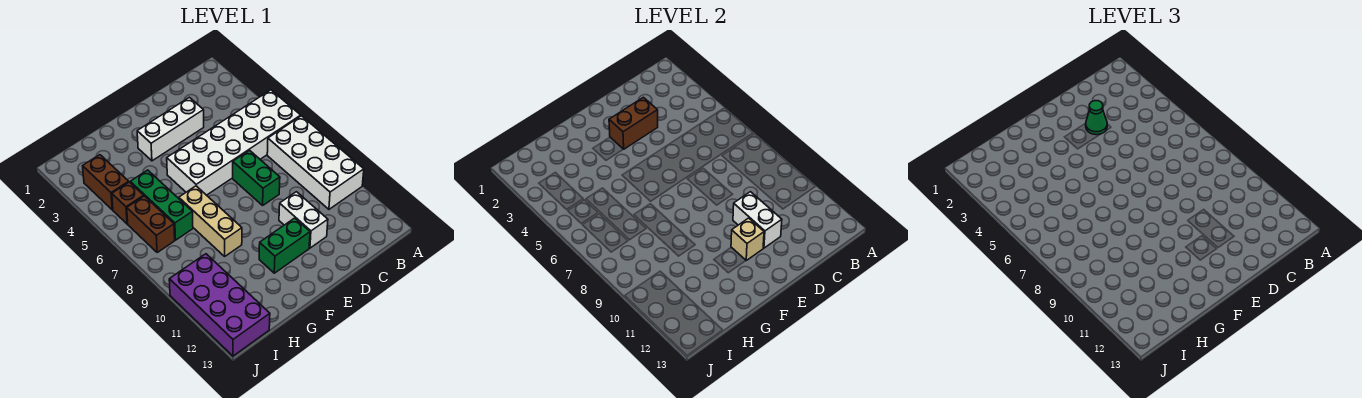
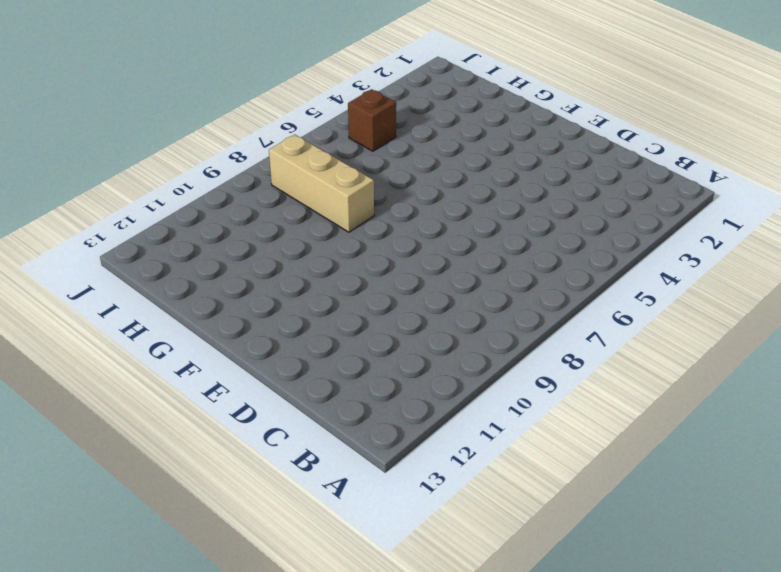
tan 1x3 brick [269,135,374,232] -> tan 1x3 brick turned to [179,186,242,256]
none -> white 2x6 brick [167,90,301,195]
none -> white 2x4 brick [267,116,364,209]
none -> white 1x3 brick [137,97,204,161]

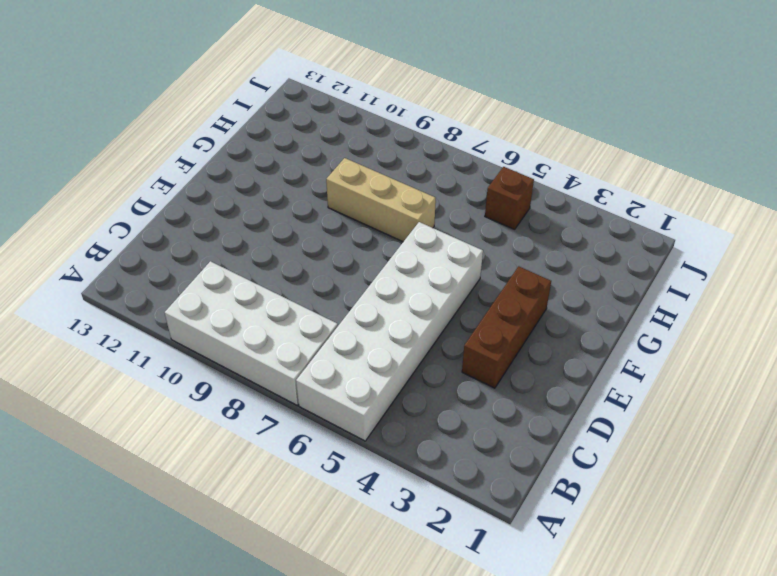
brown 1x3 brick [462,266,551,388] -> white 1x3 brick [137,97,204,161]
none -> green 1x2 brick [233,150,280,205]
none -> white 1x2 brick [279,192,328,248]
none -> green 1x2 brick [259,218,310,273]

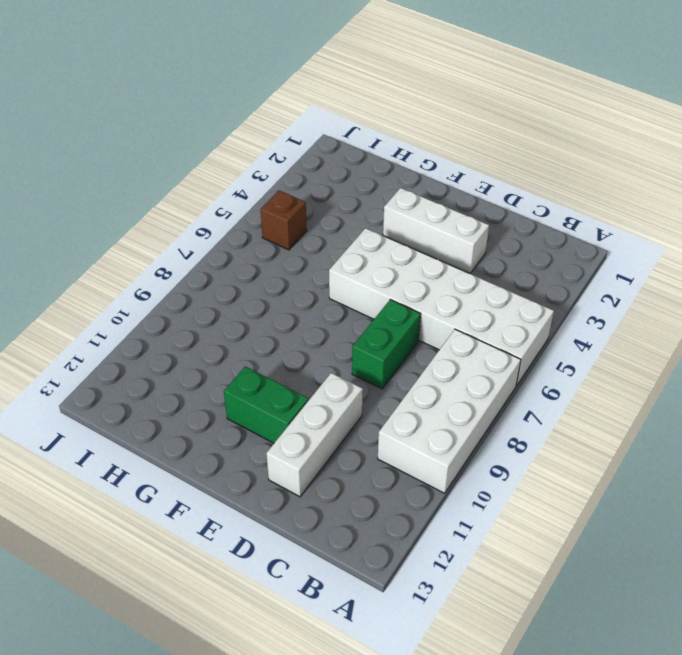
white 1x3 brick [266,373,363,497] -> white 1x2 brick [279,192,328,248]
none -> tan 1x3 brick [179,186,242,256]
none -> green 1x3 brick [130,170,193,240]
none -> brown 1x2 brick [83,155,129,210]

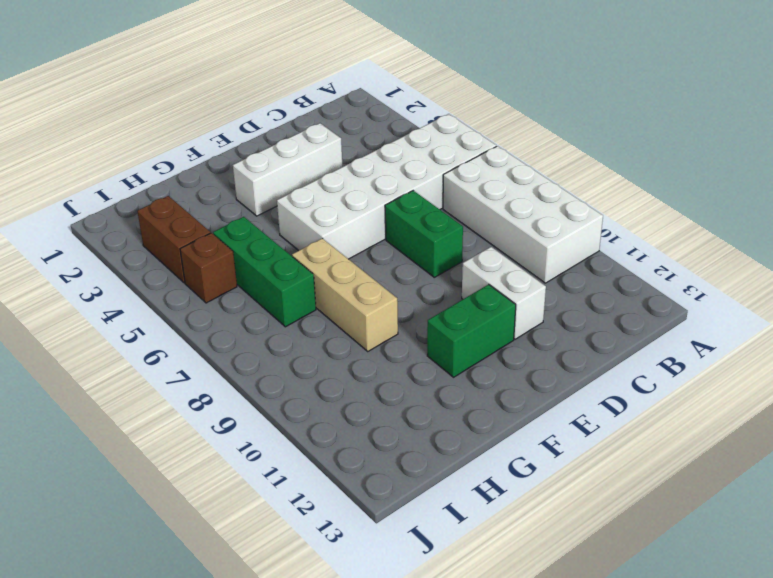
none -> brown 1x2 brick [127,196,175,252]
none -> purple 2x4 brick [169,254,270,356]
none -> brown 1x2 brick [609,97,658,149]

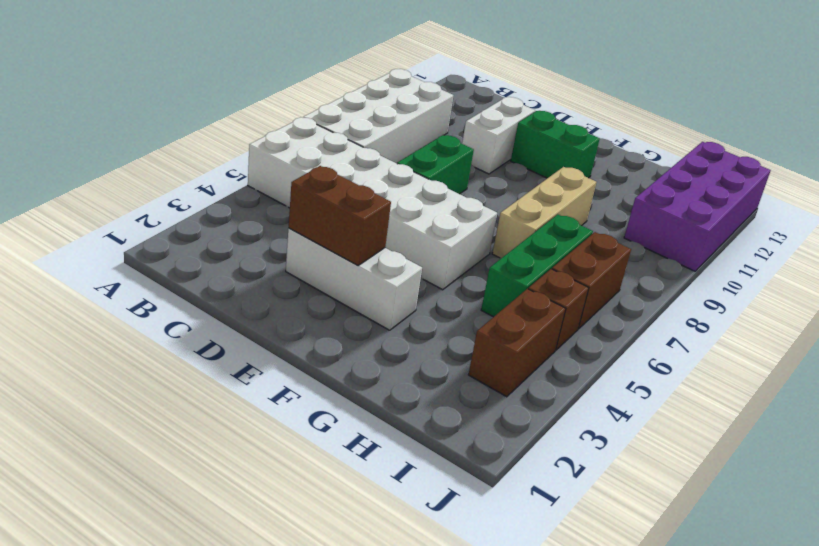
none -> white 1x2 brick [733,192,782,248]
none -> tan 1x1 brick [731,218,764,260]
none -> green 1x1 cone [1086,101,1107,135]

